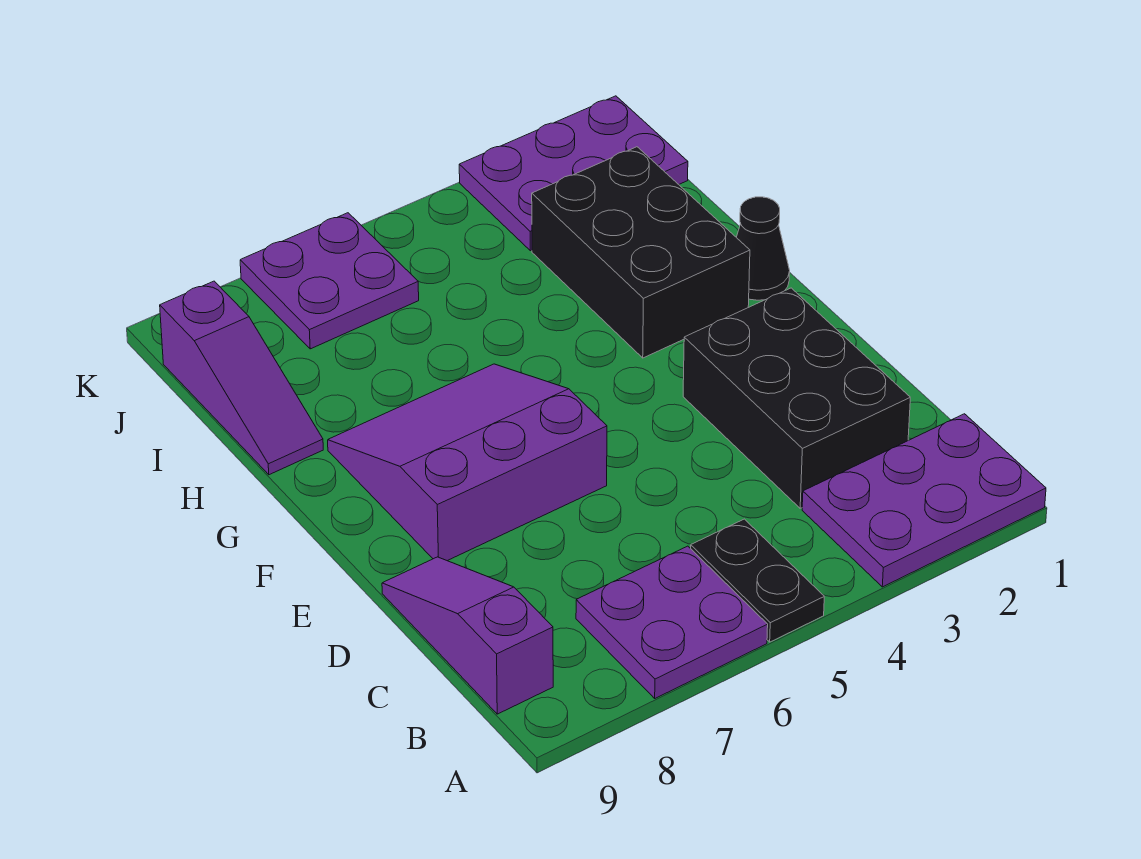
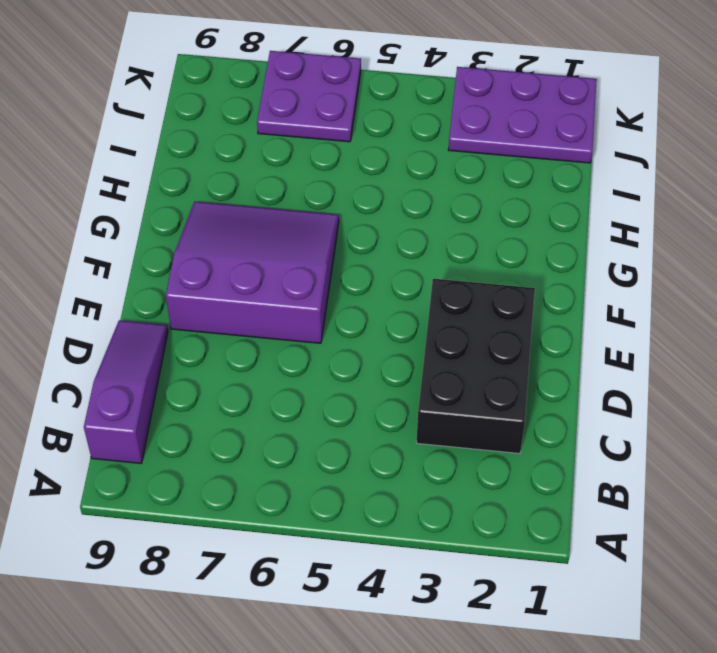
none -> purple 2x3 plate [802,414,1046,587]
none -> black 1x2 plate [691,519,824,642]

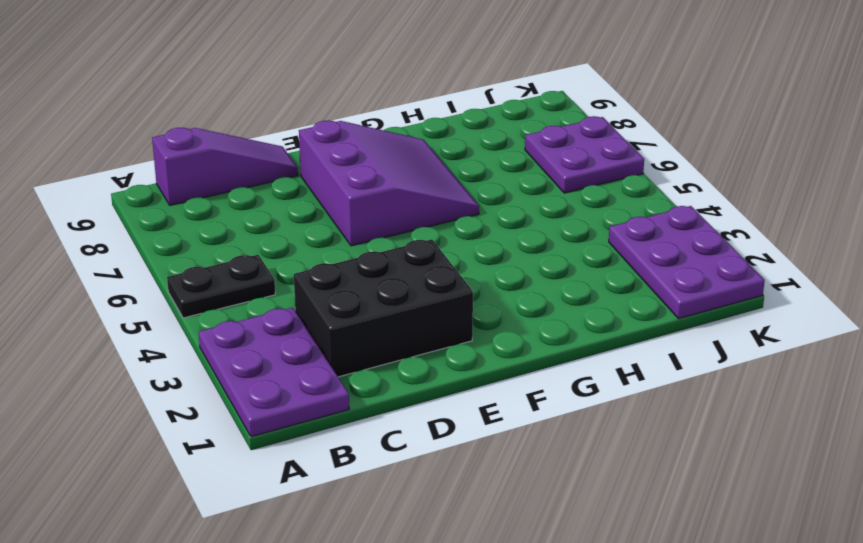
none -> purple 2x2 plate [576,546,768,698]
none -> black 1x1 cone [736,197,790,300]

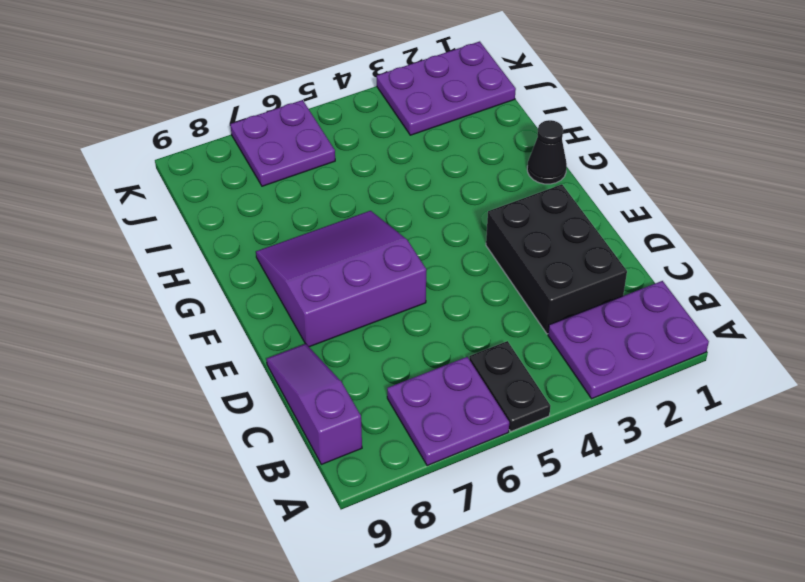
none -> black 2x3 brick [532,147,750,358]
none -> purple 1x3 slope [160,281,323,475]

